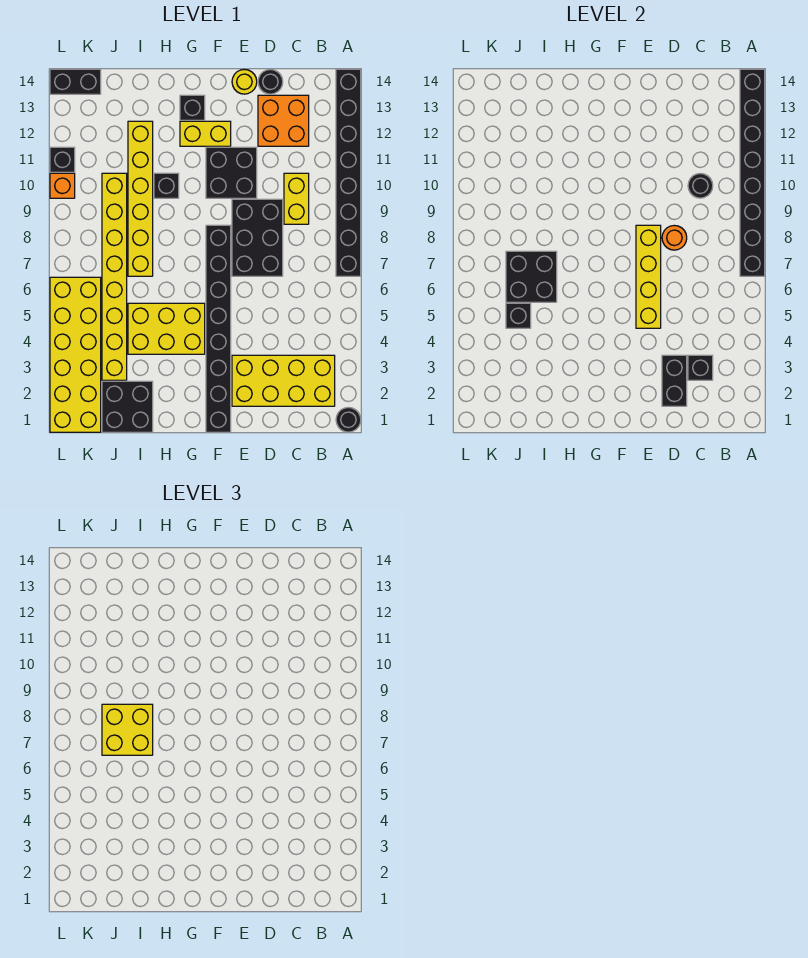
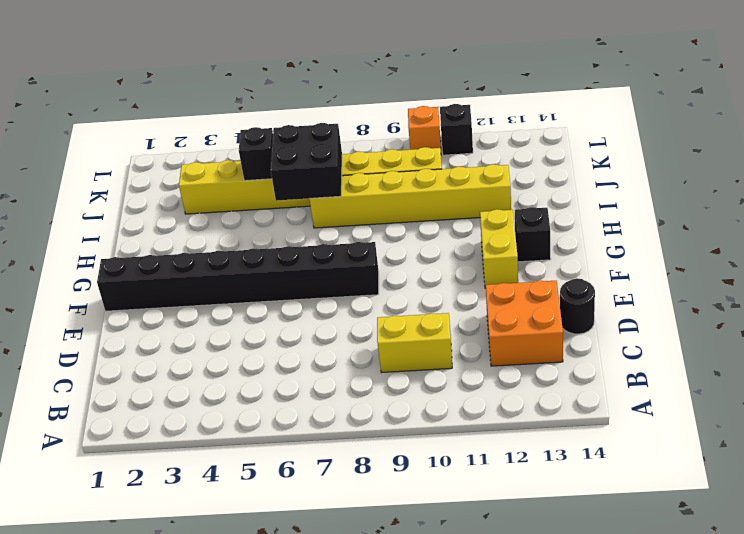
none -> black 1x1 round brick [336,407,361,432]
none -> black 1x8 brick [336,69,361,276]
none -> yellow 2x4 brick [232,355,335,406]
none -> black 2x3 brick [232,199,283,276]

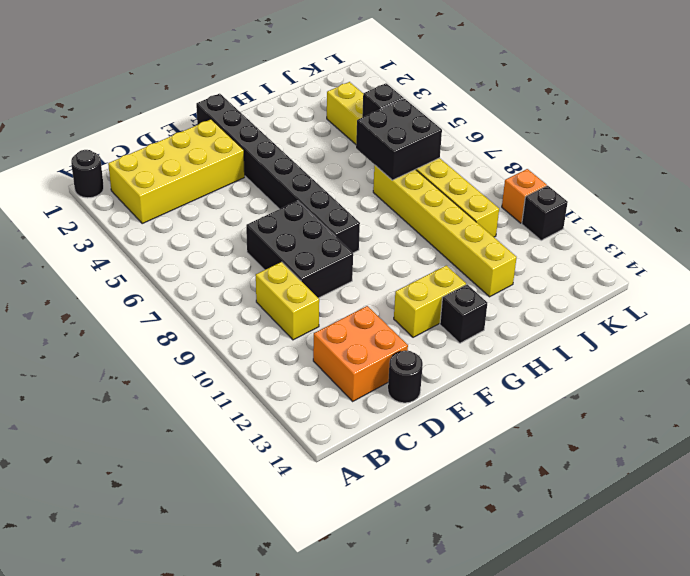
none -> black 1x8 brick [336,69,361,276]
none -> black 2x2 brick [206,147,257,198]
none -> yellow 1x1 round brick [232,69,257,94]
none -> yellow 2x3 brick [128,303,205,354]

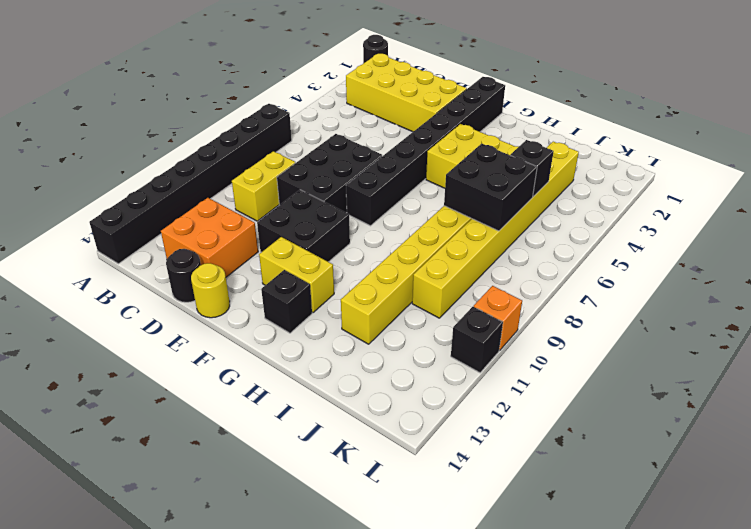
none -> black 1x1 brick [154,173,179,198]
none -> black 2x2 brick [102,381,153,432]
none -> yellow 2x6 brick [50,277,101,432]
none -> black 1x2 brick [50,69,101,94]

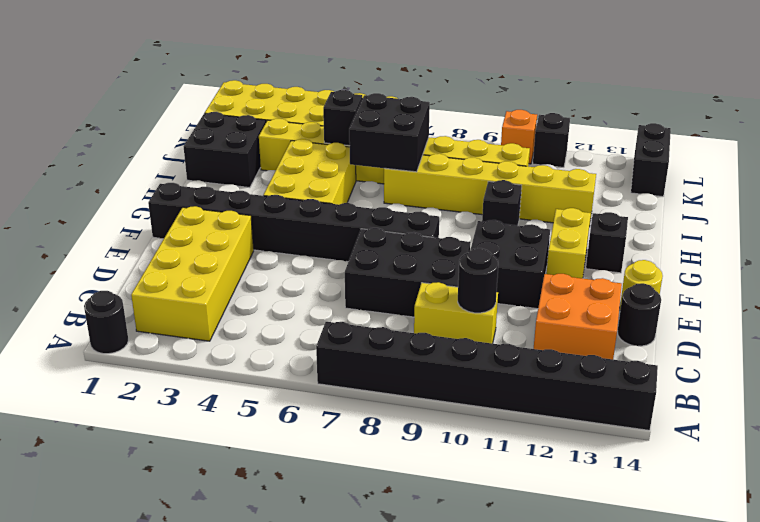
none -> black 1x8 brick [740,69,765,276]
none -> black 1x1 brick [688,355,713,380]
none -> black 1x2 brick [662,355,687,406]
none -> orange 1x1 round brick [662,225,687,250]

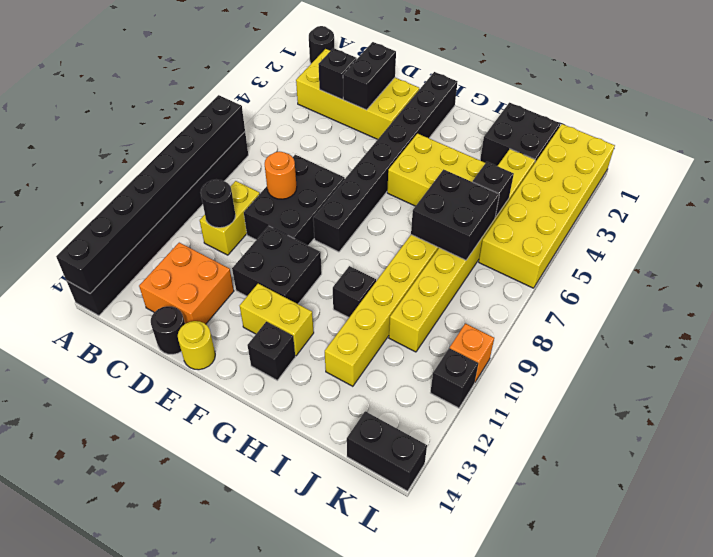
none -> yellow 1x4 brick [636,225,661,328]
none -> yellow 2x2 brick [102,704,153,755]

